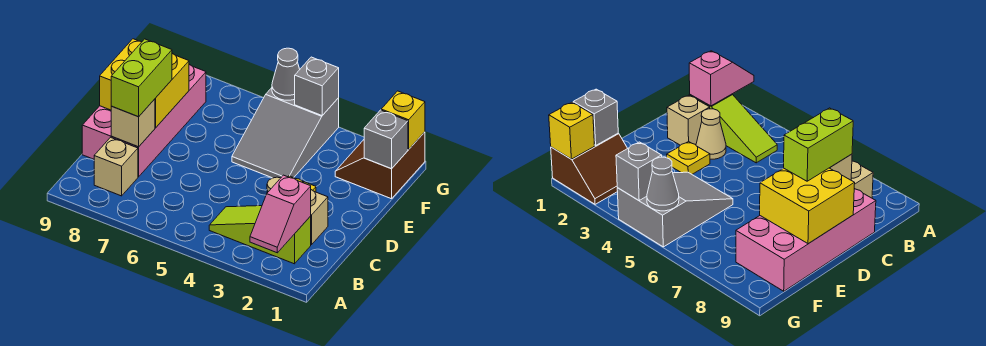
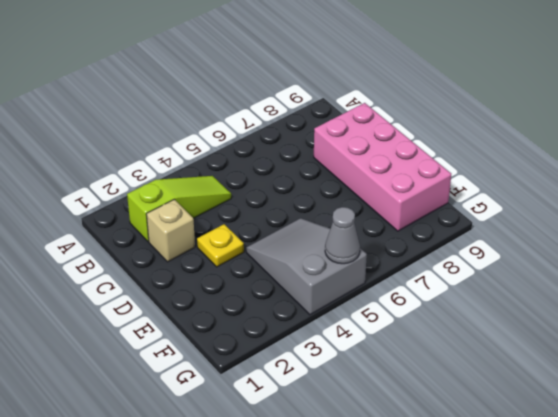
none -> tan 1x1 brick [94,137,138,196]
none -> tan 1x1 cone [696,109,726,159]
none -> brown 2x2 slope [335,132,425,199]

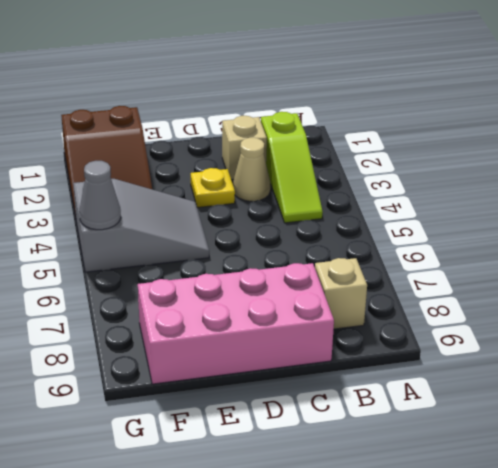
brown 2x3 slope [61,106,152,217] -> brown 2x2 slope [335,132,425,199]
none -> pink 1x2 slope [250,175,311,253]
none -> tan 1x1 brick [111,99,155,147]
none -> yellow 2x2 brick [100,39,189,128]

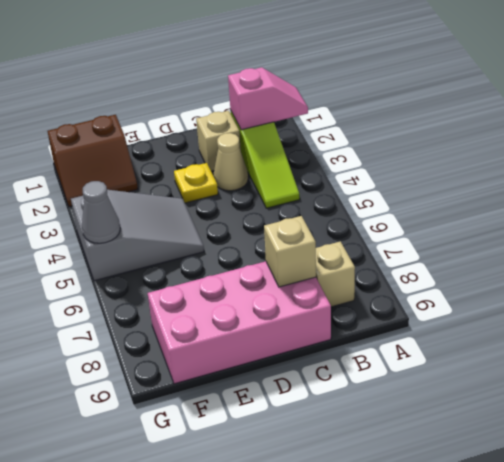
none -> yellow 2x2 brick [100,39,189,128]
none -> grey 1x1 brick [364,110,408,169]
none -> yellow 1x1 brick [381,91,425,149]

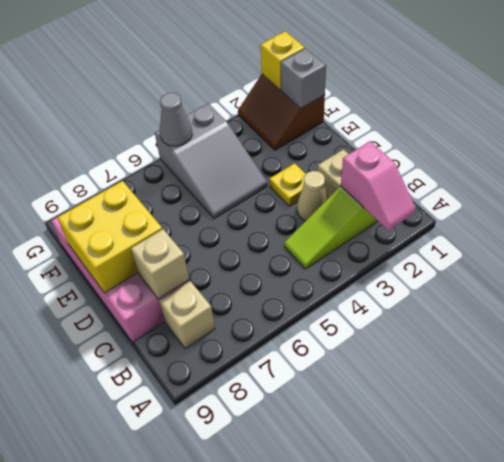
none -> grey 1x1 brick [295,57,339,115]
none -> lime 1x2 brick [111,39,172,117]

